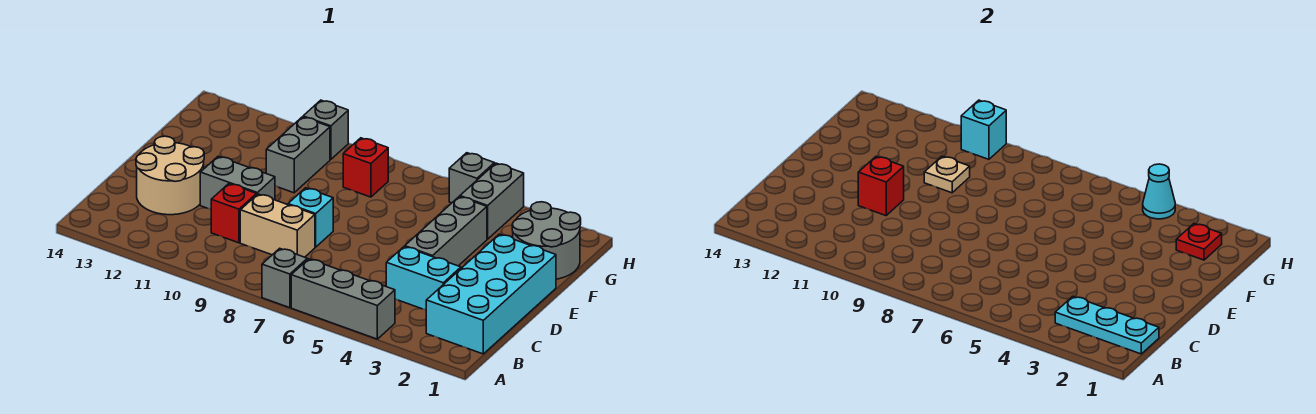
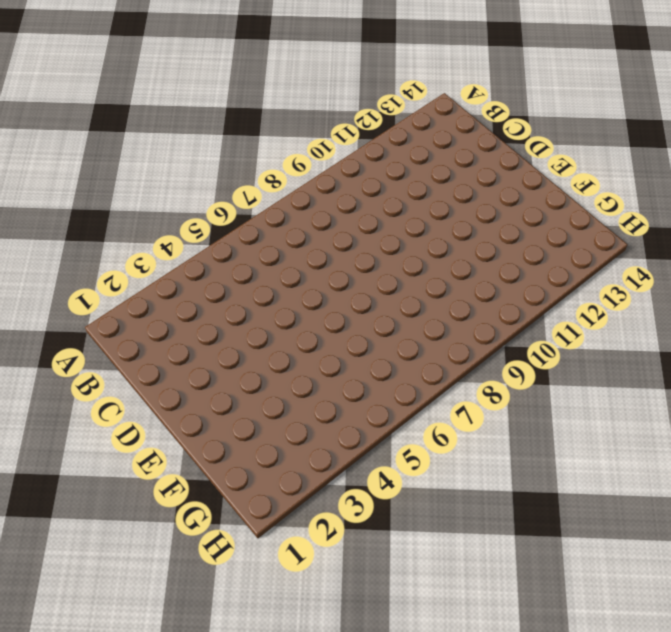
none -> grey 1x3 brick [291,259,395,339]
none -> grey 1x1 brick [262,248,307,308]
none -> cyan 2x4 brick [426,234,556,354]

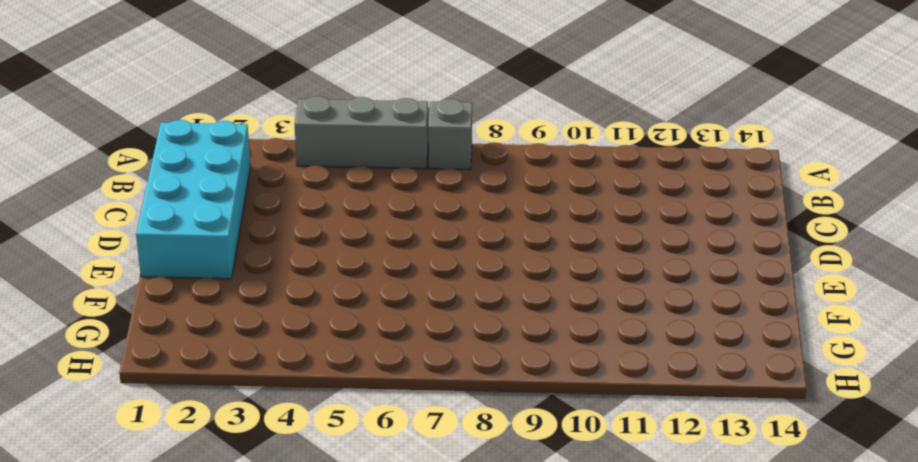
none -> cyan 1x2 brick [386,247,461,310]
none -> tan 1x2 brick [240,194,315,257]
none -> red 1x1 brick [211,184,257,243]

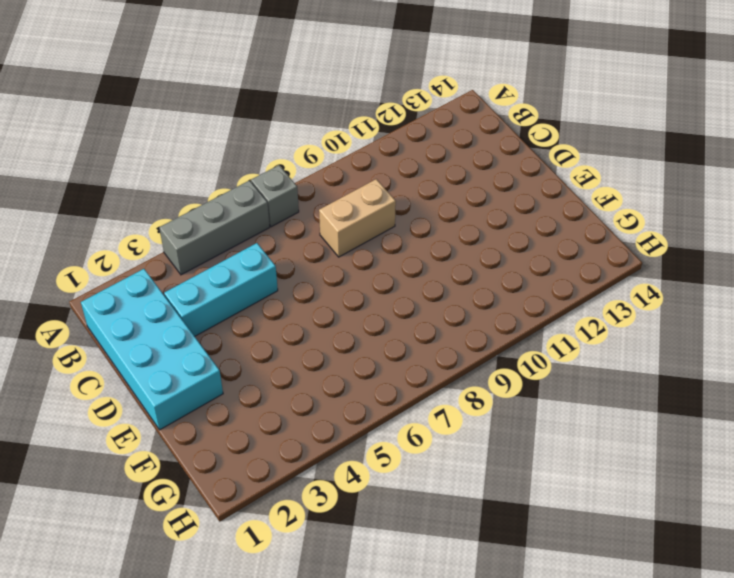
cyan 1x3 brick [164,243,278,336] -> cyan 1x2 brick [386,247,461,310]
none -> red 1x1 brick [211,184,257,243]
none -> tan 2x2 round brick [136,136,204,215]
none -> grey 1x3 brick [405,197,487,266]

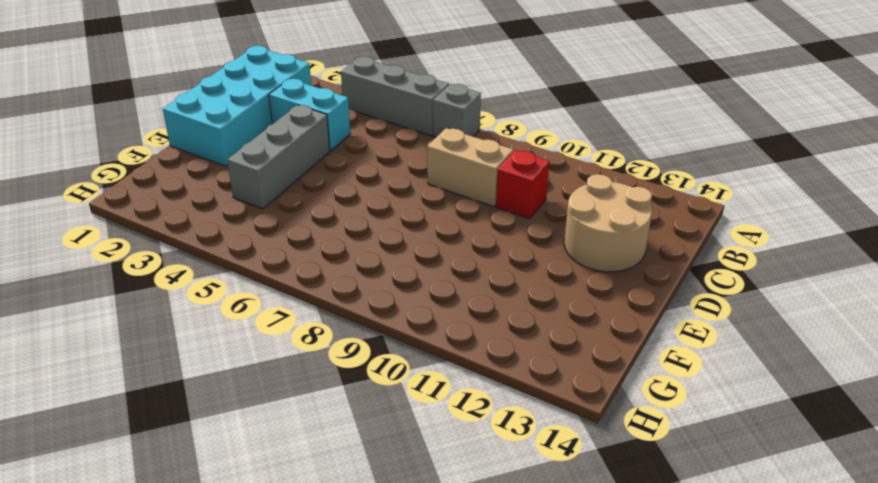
none -> cyan 1x1 brick [288,188,333,247]
none -> grey 1x2 brick [200,156,275,209]
none -> grey 2x2 round brick [512,202,581,279]

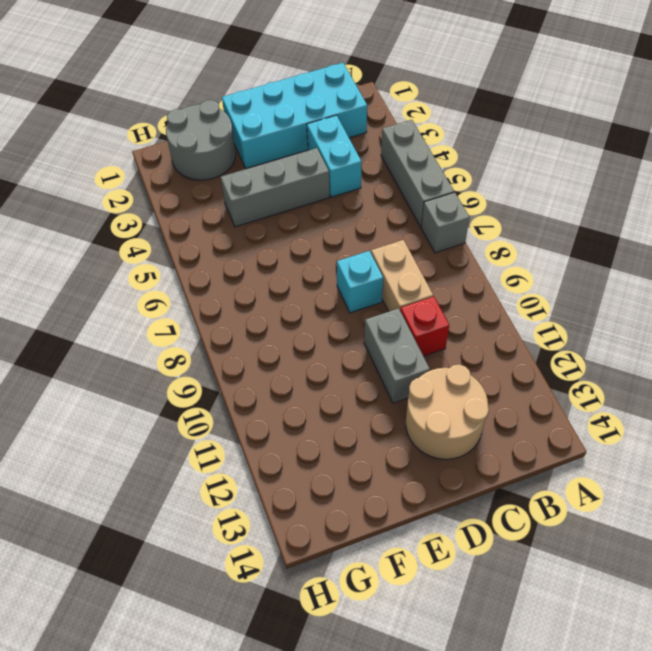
none -> grey 1x2 brick [266,117,330,193]
none -> grey 1x2 brick [460,163,524,239]
none -> red 1x1 brick [343,138,388,197]

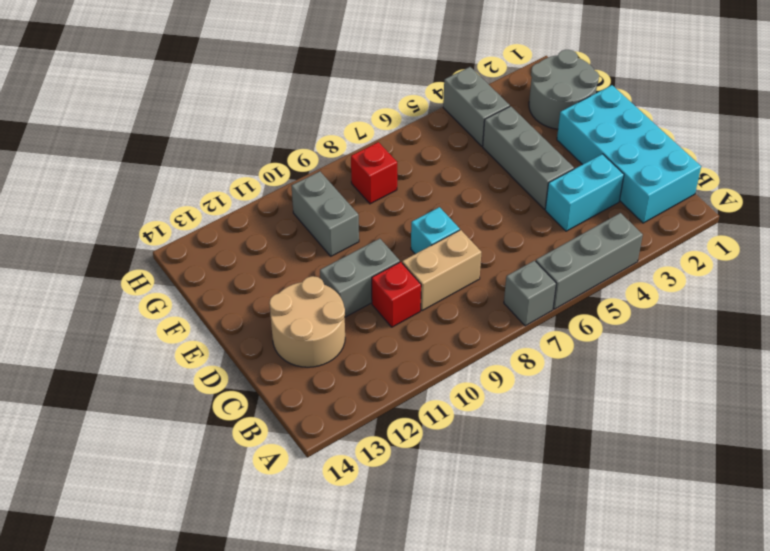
none -> grey 1x1 brick [449,153,494,203]
none -> grey 1x1 brick [303,100,348,159]
none -> cyan 1x3 plate [1055,297,1159,354]

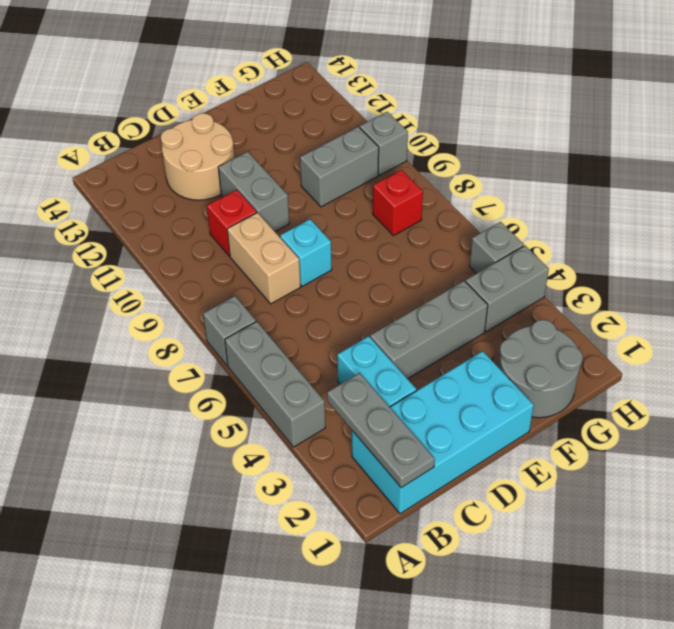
grey 1x3 plate [327,373,435,488] -> cyan 1x3 plate [1055,297,1159,354]
none -> red 1x1 brick [858,156,904,216]
none -> tan 1x1 plate [924,156,970,193]
none -> red 1x1 plate [1176,224,1222,260]

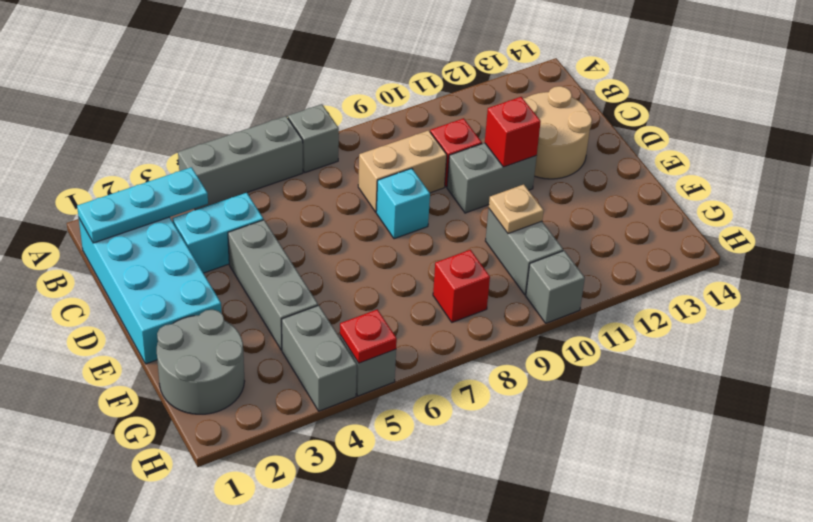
red 1x1 plate [340,309,397,363] -> red 1x1 plate moved to [1176,224,1222,260]
none -> cyan 1x1 cone [1143,164,1175,219]
none -> cyan 1x1 brick [961,100,1006,159]

